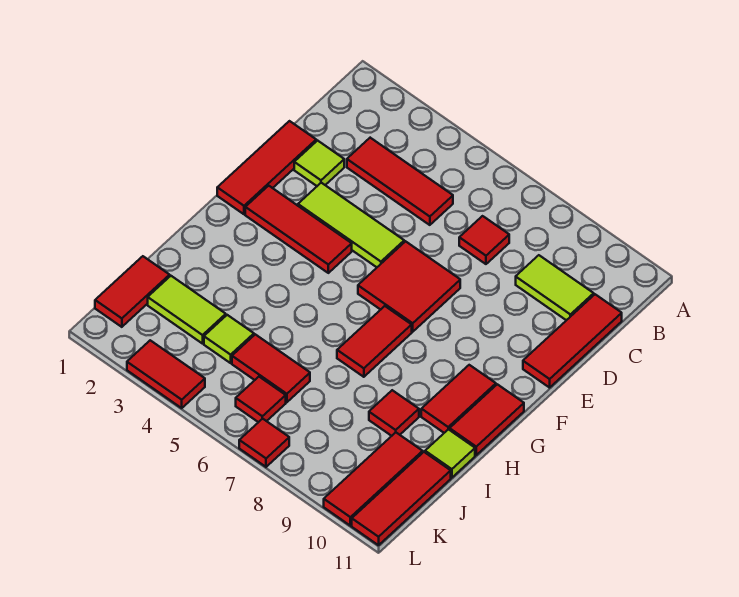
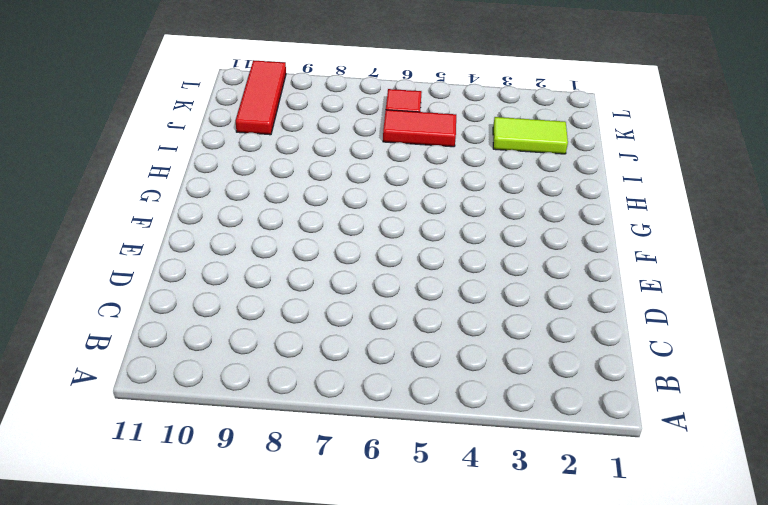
none -> red 1x3 tile [347,138,453,225]
none -> red 1x1 tile [459,216,509,264]
none -> lime 1x2 tile [516,255,594,320]

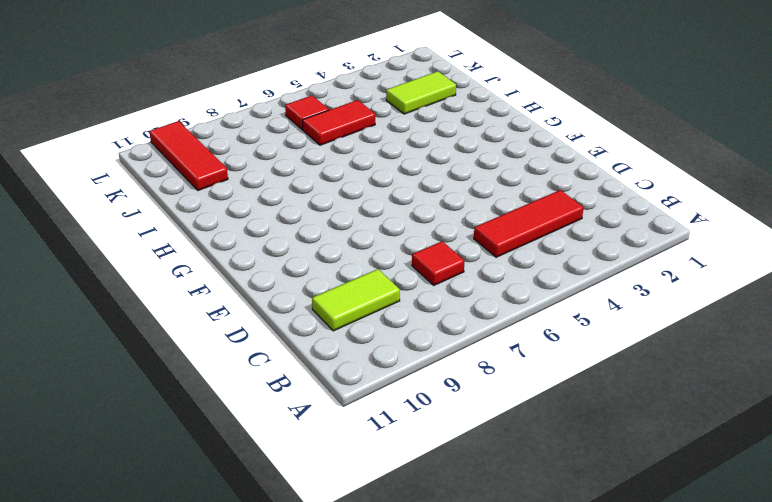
none -> red 1x3 tile [523,294,622,388]
none -> red 1x3 tile [217,121,316,214]
none -> lime 1x1 tile [294,141,344,186]

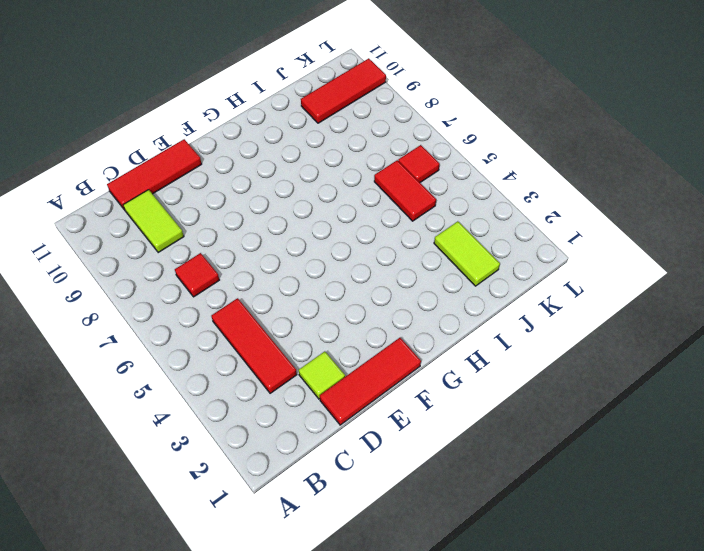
none -> lime 1x3 tile [298,183,404,267]
none -> red 2x2 tile [358,241,460,332]
none -> red 1x3 tile [245,186,352,273]

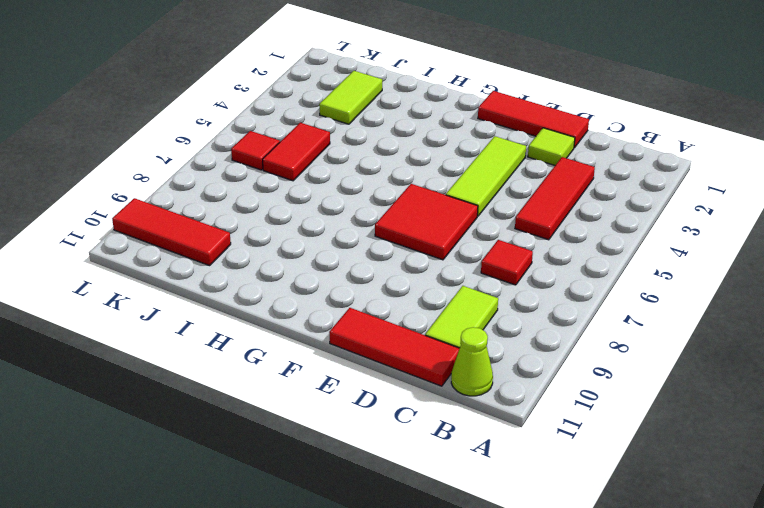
lime 1x1 cone [451,327,493,396] -> none
none -> red 1x3 tile [245,186,352,273]
none -> red 1x2 tile [337,306,412,377]
none -> red 1x2 tile [421,365,496,433]

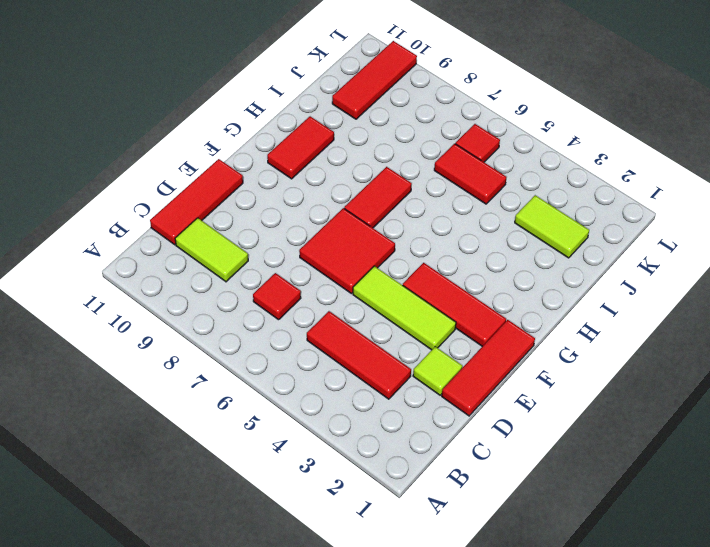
none -> red 1x2 tile [450,384,524,455]
none -> red 1x1 tile [369,390,419,436]
none -> lime 1x1 tile [425,429,475,478]

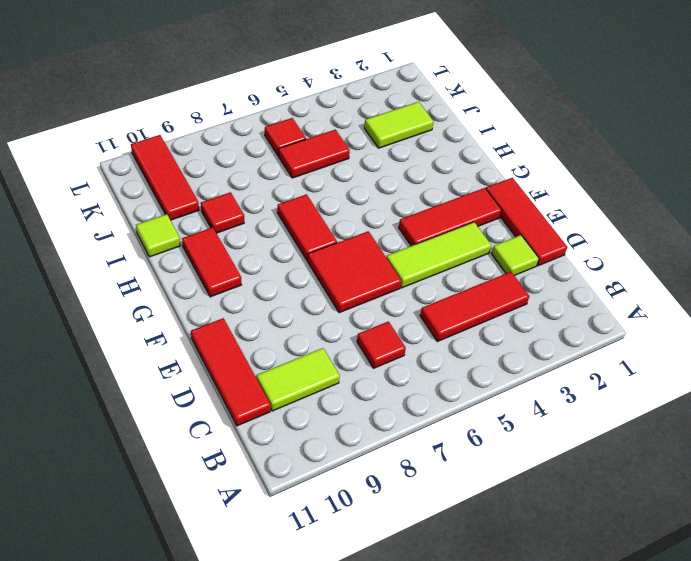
none -> red 1x2 tile [450,384,524,455]
none -> red 1x2 tile [95,256,170,327]
none -> lime 1x1 tile [204,315,254,363]

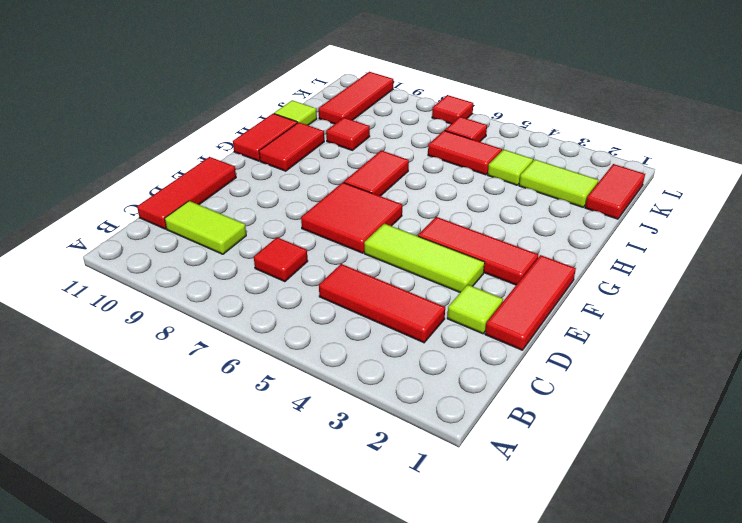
none -> red 1x3 tile [352,452,451,545]
none -> red 1x2 tile [127,340,205,408]

